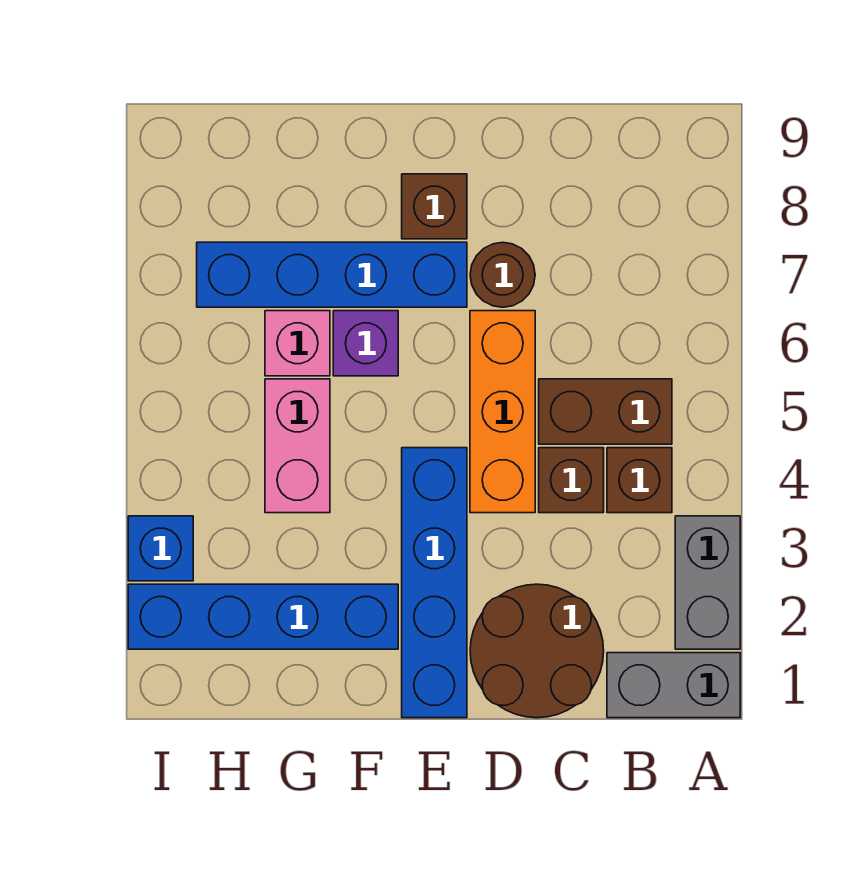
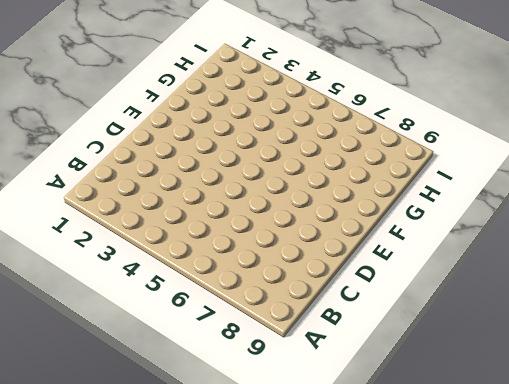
none -> grey 1x2 brick [607,653,740,718]
none -> grey 1x2 brick [675,516,740,649]
none -> brown 1x1 brick [607,448,672,513]

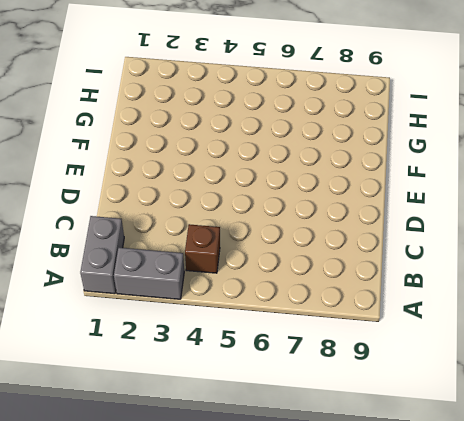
none -> brown 1x2 brick [539,379,672,444]
none -> brown 2x2 round brick [470,584,604,718]
none -> brown 1x1 brick [539,448,604,513]

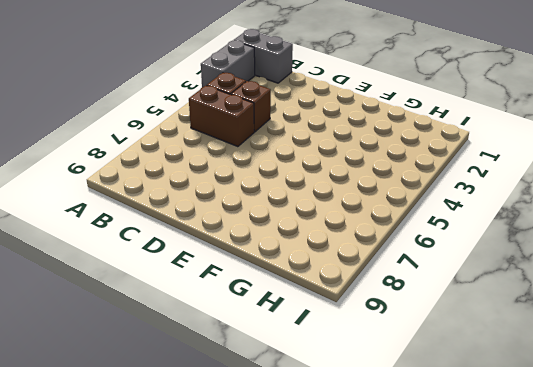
none -> brown 2x2 round brick [470,584,604,718]
none -> orange 1x3 brick [470,311,535,513]
none -> brown 1x1 round brick [470,242,535,307]

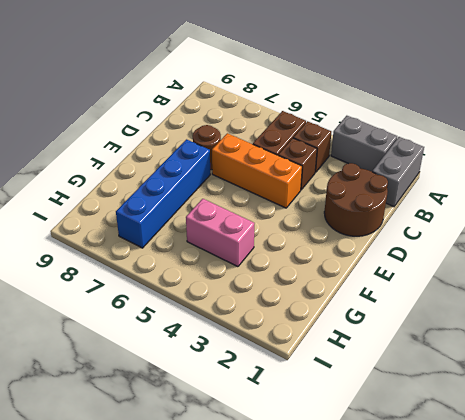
none -> blue 1x4 brick [402,448,467,718]
none -> brown 1x1 brick [402,174,467,239]
none -> blue 1x4 brick [128,584,398,649]

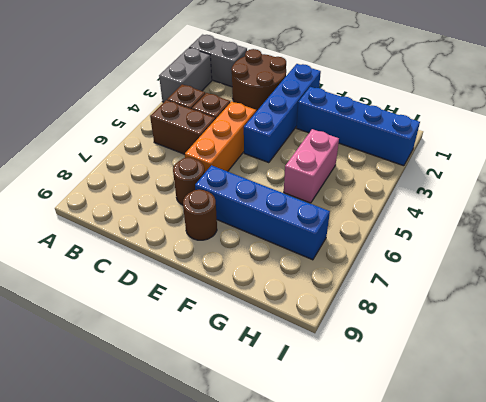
brown 1x1 round brick [183,189,217,240] -> brown 1x1 brick [402,174,467,239]
none -> purple 1x1 brick [333,311,398,376]
none -> pink 1x1 brick [265,311,330,376]
none -> blue 1x1 brick [128,516,193,581]

